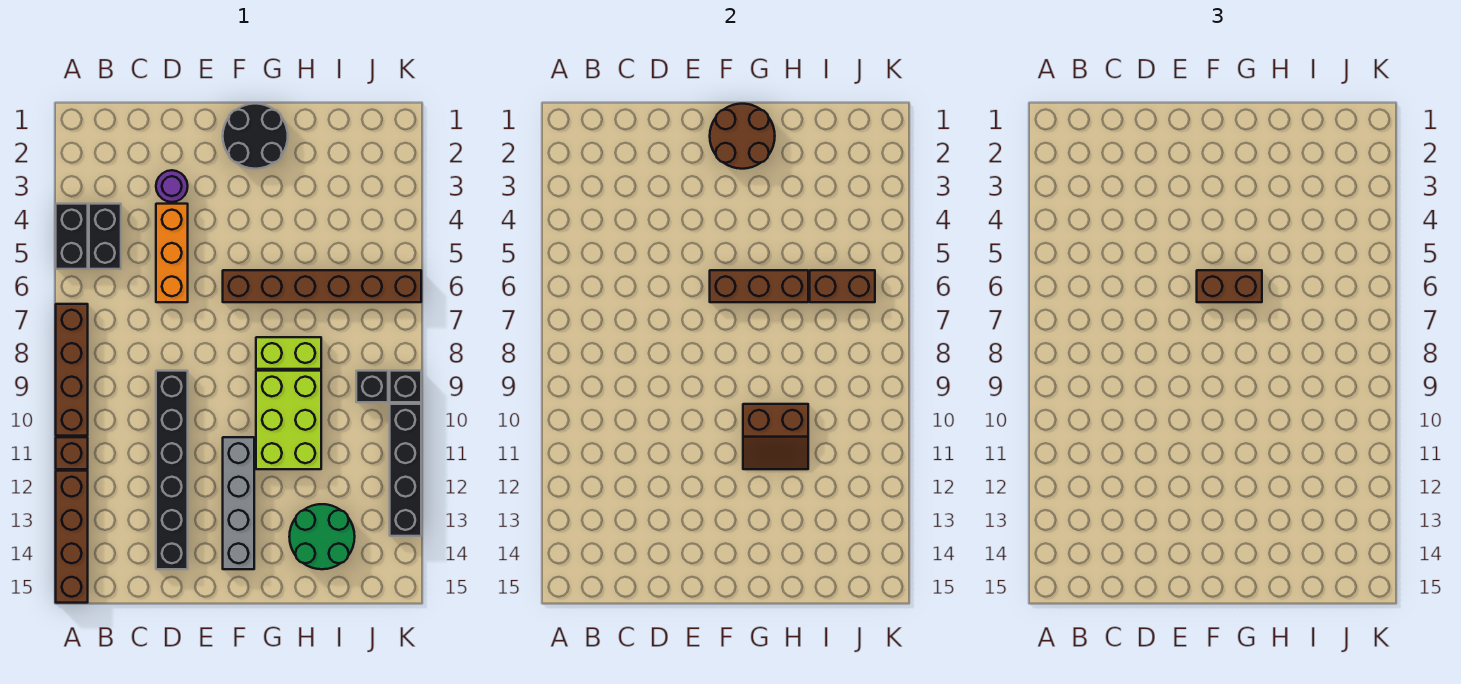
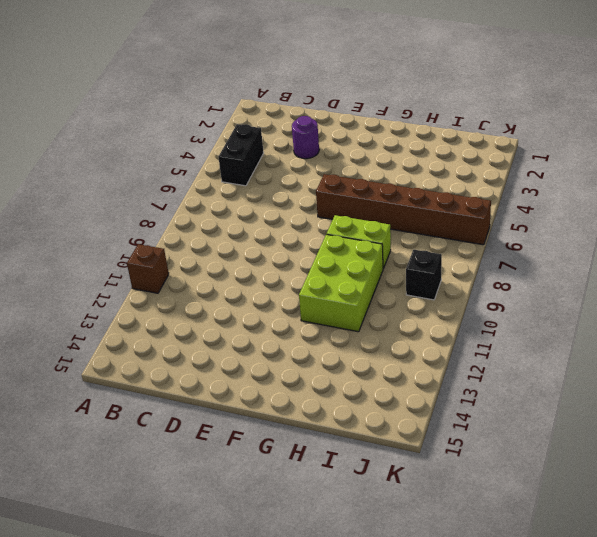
none -> black 1x2 brick [56,204,88,269]
none -> brown 1x4 brick [56,304,88,436]
none -> brown 1x4 brick [56,471,88,603]

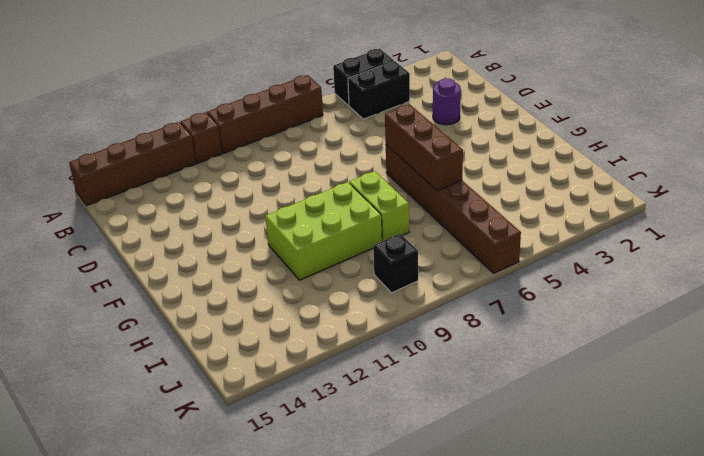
none -> orange 1x3 brick [156,204,188,302]
none -> black 1x6 brick [156,371,188,569]
none -> black 2x2 round brick [223,104,288,169]

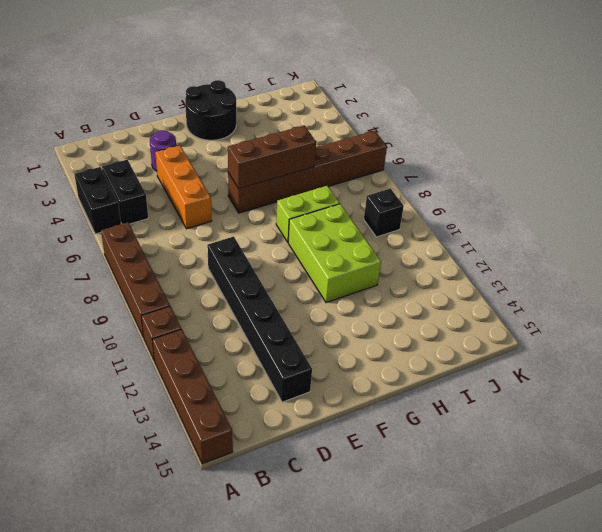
none -> grey 1x4 brick [223,437,254,569]
none -> green 2x2 round brick [289,504,355,569]
none -> black 1x1 brick [390,371,421,402]

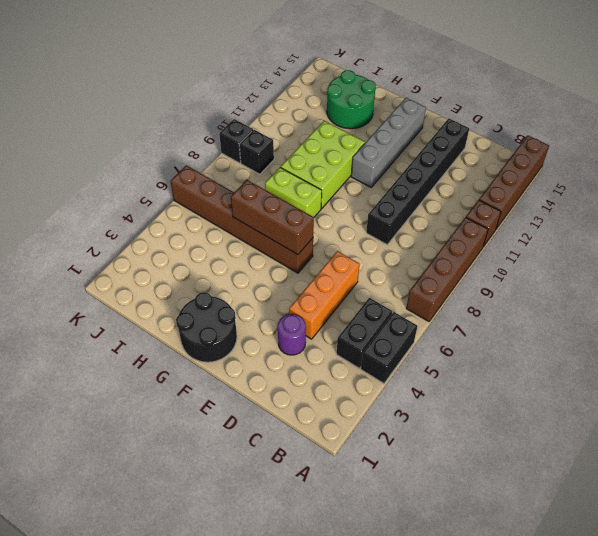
none -> black 1x4 brick [390,404,421,536]
none -> brown 2x2 round brick [710,104,775,169]
none -> brown 2x2 slope [743,404,808,469]

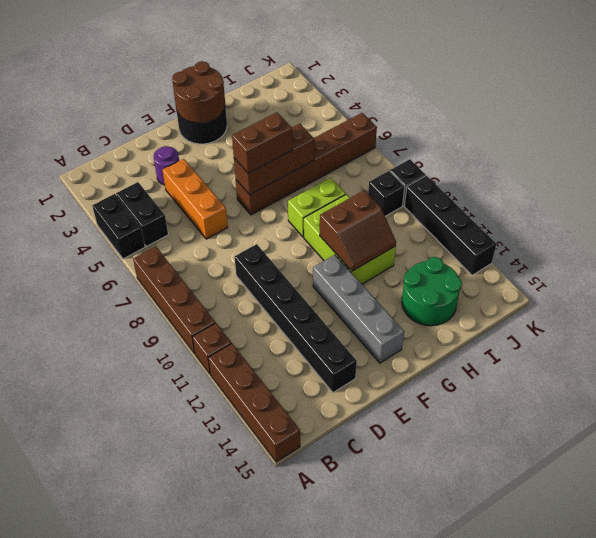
none -> brown 1x2 brick [810,270,875,302]

